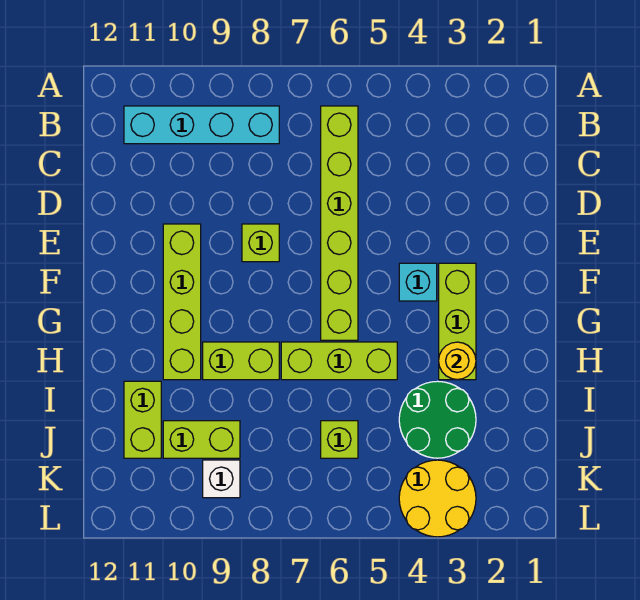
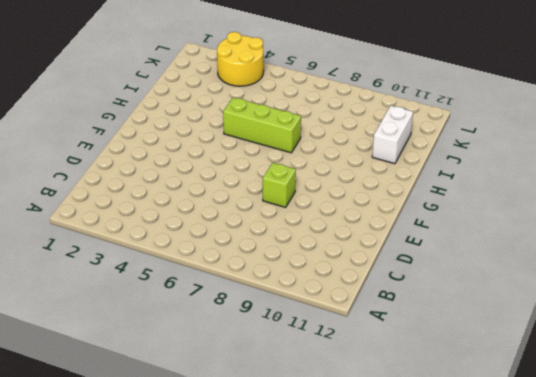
white 1x2 brick [372,106,413,164] -> lime 1x2 brick [124,381,161,458]
none -> lime 1x6 brick [321,106,358,340]
none -> cyan 1x4 brick [124,106,279,144]
none -> lime 1x4 brick [163,224,201,380]

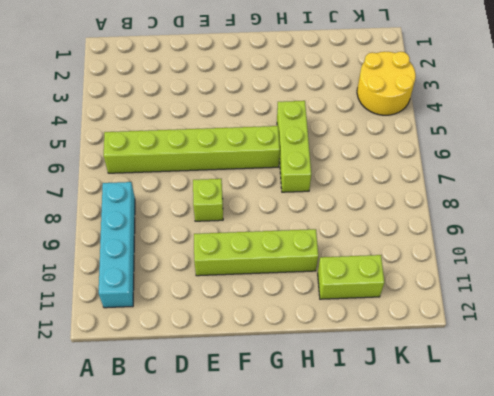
none -> lime 1x3 brick [439,263,476,380]
none -> cyan 1x1 brick [399,263,437,301]
none -> lime 1x2 brick [203,342,279,380]

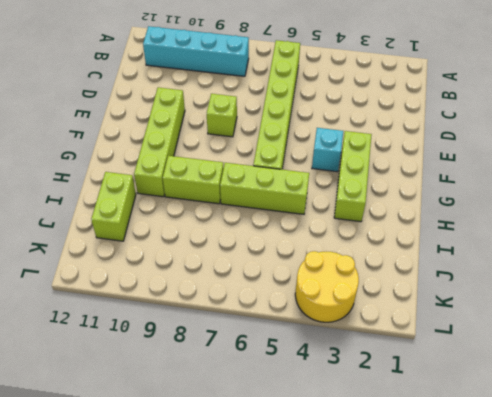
none -> green 2x2 round brick [399,381,476,458]
none -> lime 1x1 brick [321,421,358,458]
none -> lime 1x2 brick [163,421,240,458]

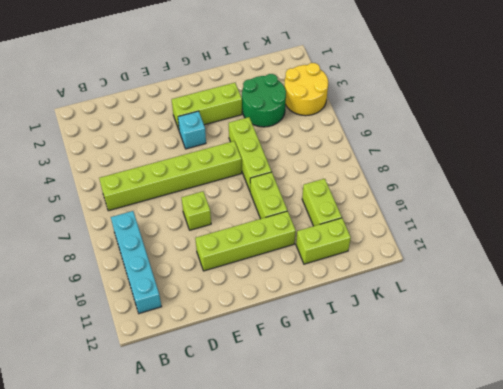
none -> lime 1x1 brick [321,421,358,458]
none -> white 1x1 brick [203,460,240,498]
none -> yellow 1x1 round brick [439,342,476,380]

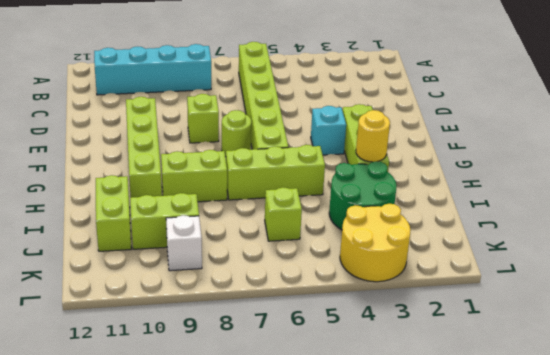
lime 1x1 round brick [222,110,251,157] -> none

